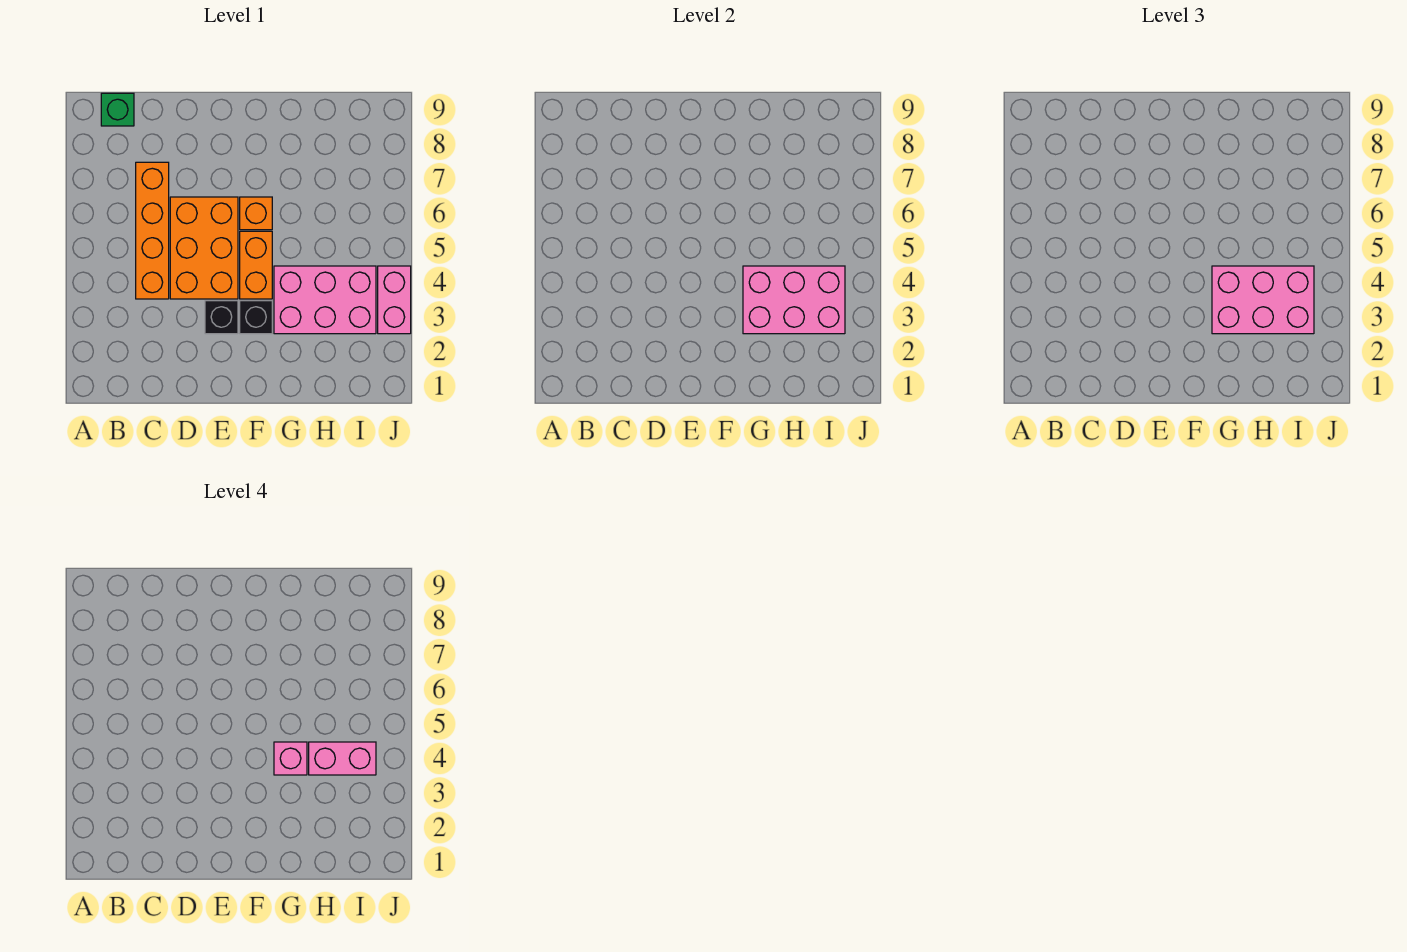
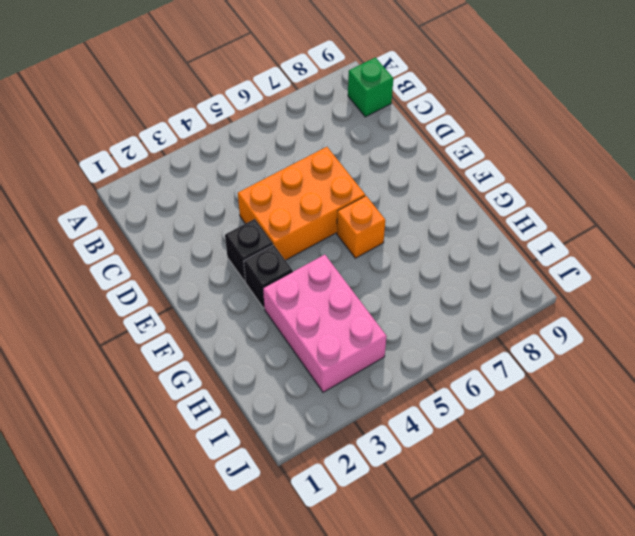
none -> orange 1x4 brick [136,162,169,299]
none -> orange 1x2 brick [240,231,272,299]
none -> pink 1x2 brick [378,266,411,334]

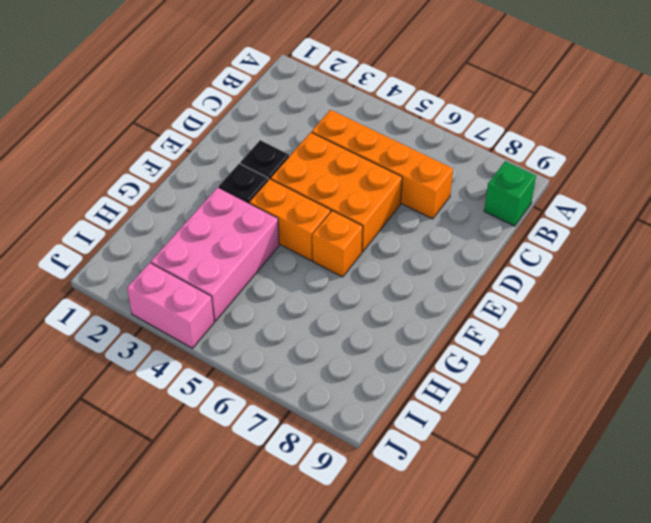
none -> pink 2x3 brick [743,266,845,334]
none -> pink 2x3 brick [1212,266,1314,334]
none -> pink 1x1 brick [274,742,307,775]

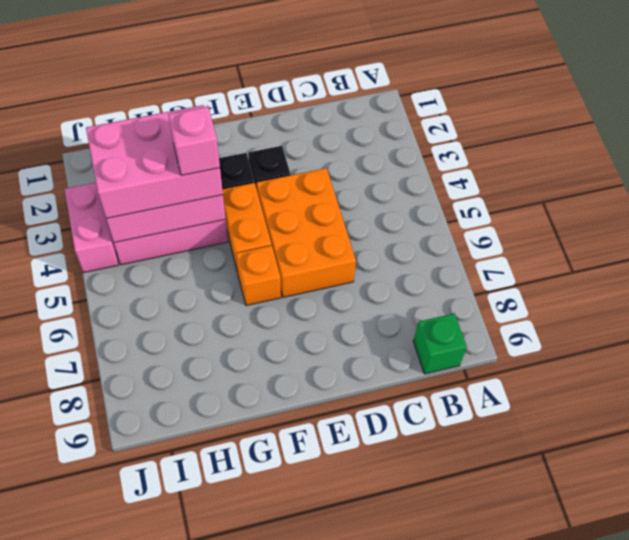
none -> orange 1x4 brick [136,162,169,299]
none -> pink 1x2 brick [309,742,376,775]

